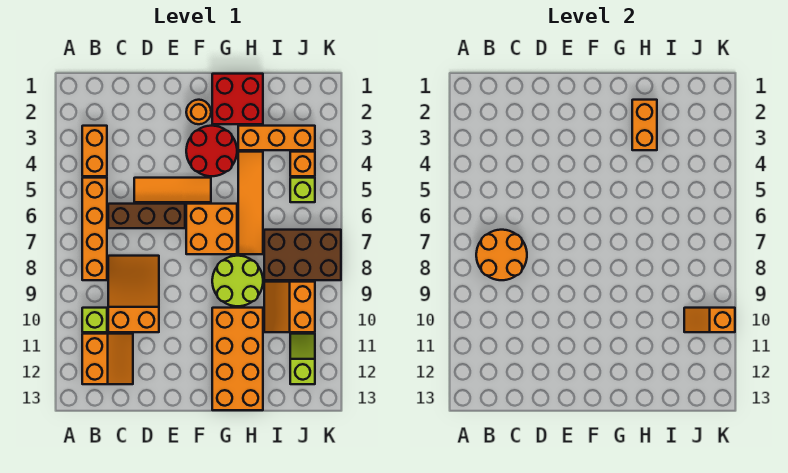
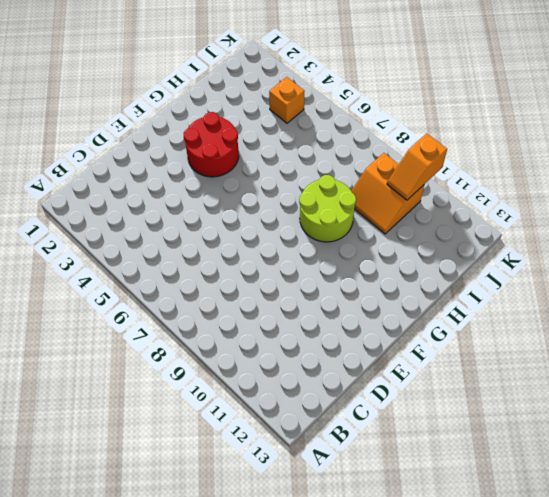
none -> orange 1x2 brick [82,126,107,176]
none -> orange 1x4 brick [82,178,107,280]
none -> lime 1x1 brick [82,308,107,332]

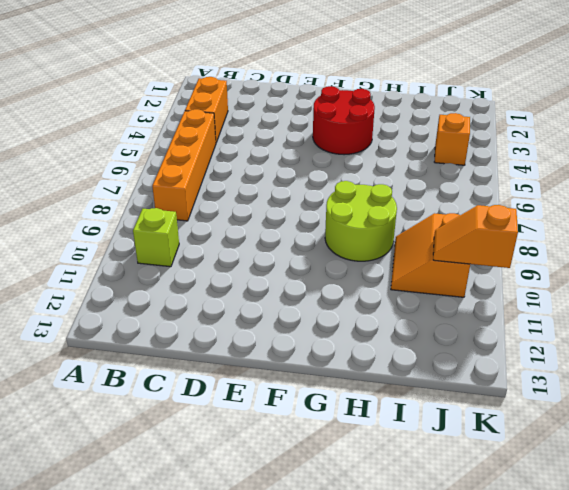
none -> orange 2x2 slope [82,334,133,384]
none -> brown 1x3 brick [108,204,185,228]
none -> orange 2x3 slope [108,256,159,332]

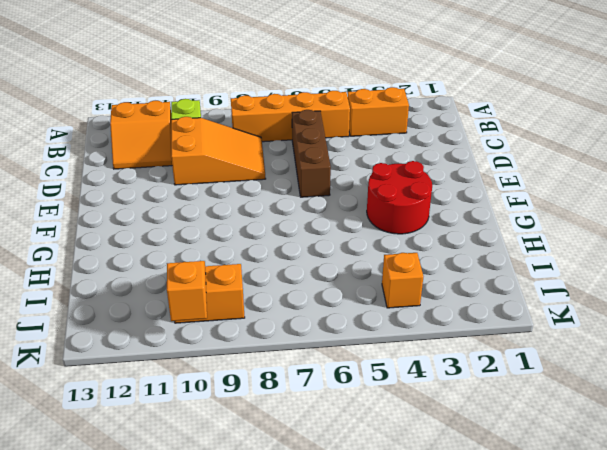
none -> orange 1x3 tile [134,178,211,202]
none -> orange 1x1 round brick [186,100,211,124]
none -> orange 2x2 brick [186,204,237,254]

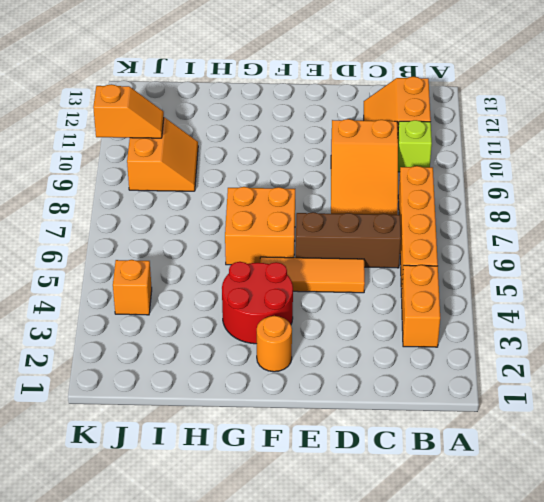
none -> red 2x2 brick [212,74,263,124]
none -> lime 2x2 round brick [212,256,263,306]
none -> orange 2x4 brick [212,308,263,410]

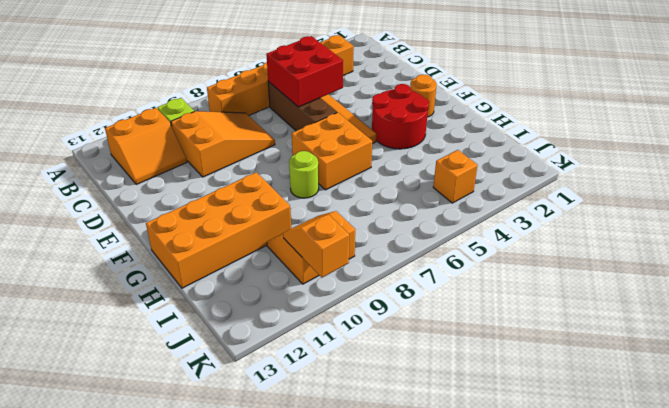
red 2x2 brick [266,36,343,107] -> red 2x2 brick moved to [212,74,263,124]
lime 1x1 round brick [289,151,319,198] -> lime 2x2 round brick [212,256,263,306]
none -> orange 1x3 brick [238,126,315,150]
none -> orange 1x4 tile [238,152,263,254]
none -> brown 2x3 brick [264,230,341,280]

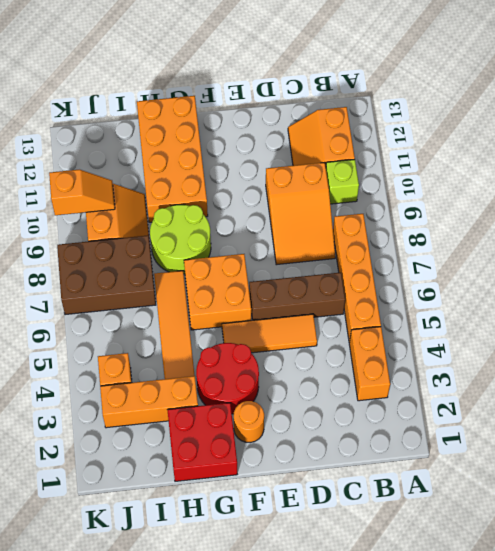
none -> lime 1x1 brick [290,178,315,202]
none -> lime 1x2 slope [290,334,315,384]
none -> orange 2x2 round brick [476,230,527,280]

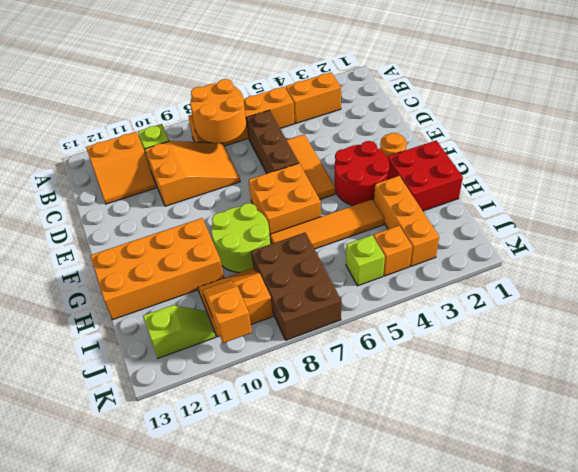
none -> orange 1x2 brick [632,100,657,150]

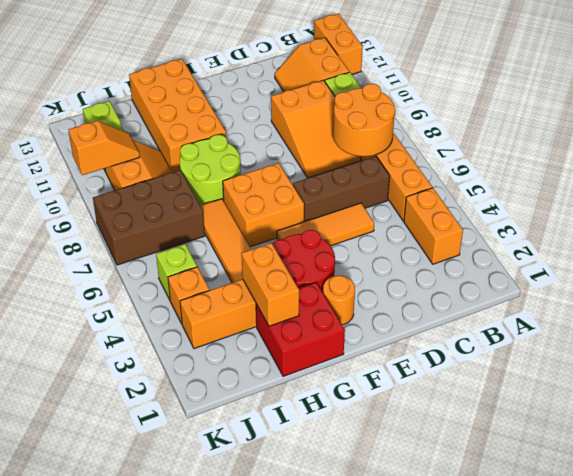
orange 1x2 brick [314,14,363,74] -> none

